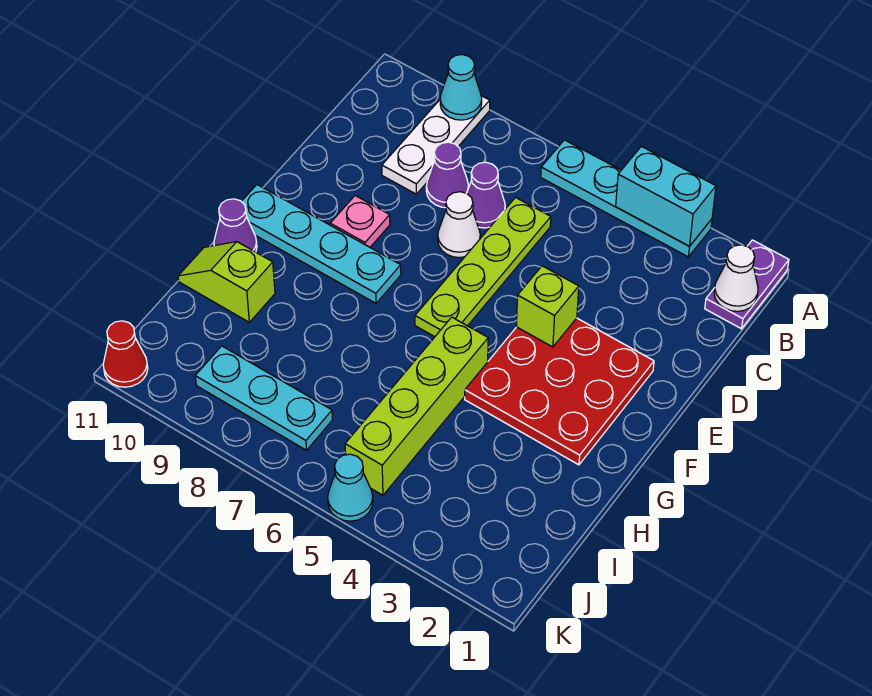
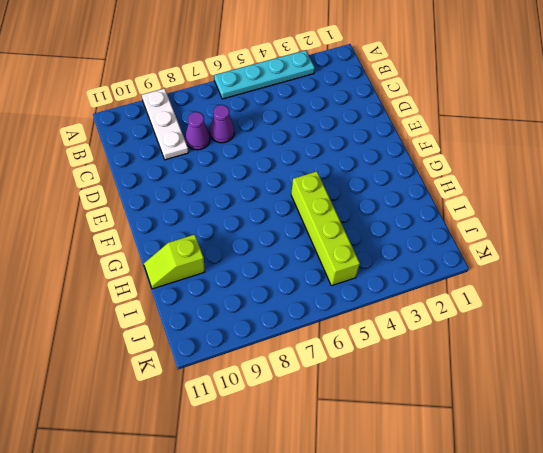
none -> purple 1x2 plate [705,240,789,329]
none -> lime 1x4 plate [415,198,551,337]
none -> white 1x1 cone [438,192,480,258]

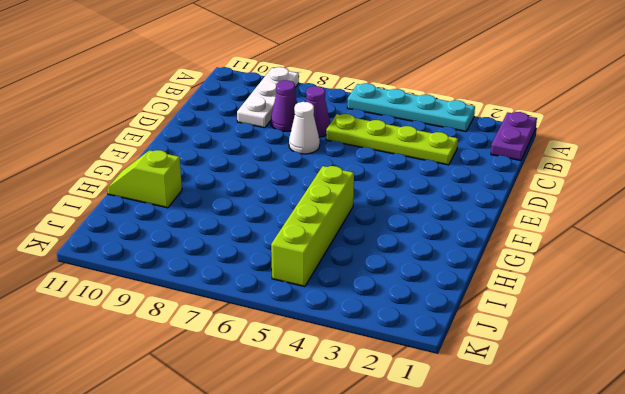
lime 1x4 plate [326,114,458,165] -> lime 1x4 plate turned to [415,198,551,337]
none -> red 3x3 plate [465,318,654,465]
none -> pink 1x1 plate [330,196,390,247]
none -> cyan 1x4 plate [241,185,401,303]

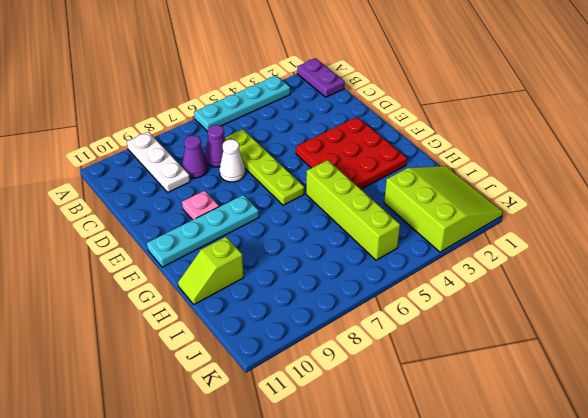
lime 3x3 slope [384,166,503,252] -> none
none -> purple 1x1 cone [214,199,257,252]
none -> cyan 1x3 plate [195,346,332,450]
none -> cyan 1x1 cone [328,454,373,521]

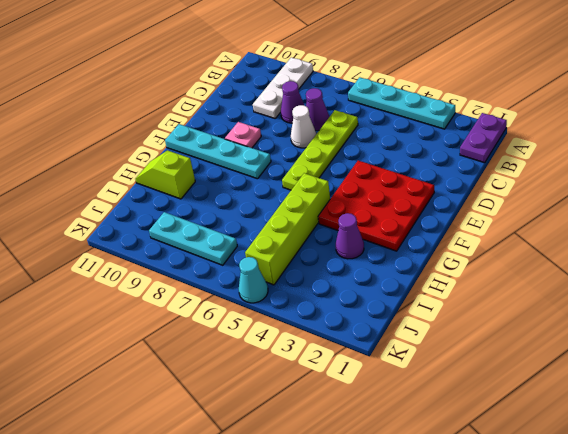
purple 1x1 cone [336,213,364,259] -> purple 1x1 cone moved to [214,199,257,252]
none -> red 1x1 cone [103,321,148,387]
none -> cyan 1x2 brick [616,146,716,246]
none -> cyan 1x1 cone [440,55,482,120]

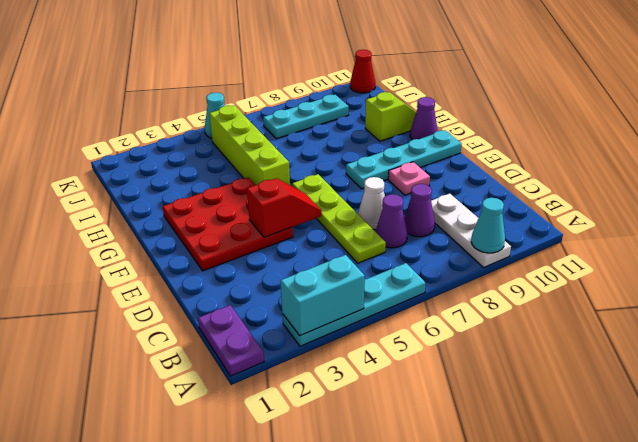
red 1x2 slope [247,178,322,237] -> lime 1x1 brick [516,266,579,347]
none -> white 1x1 cone [714,245,758,311]

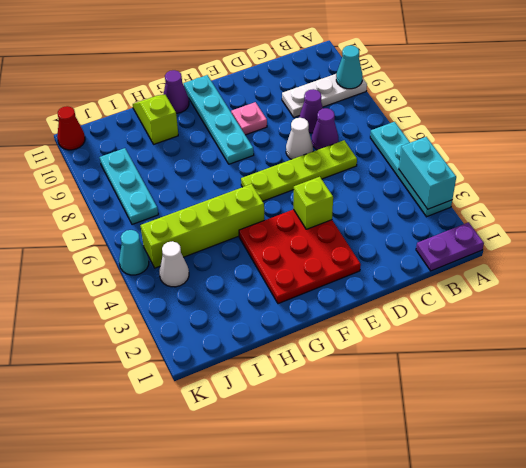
white 1x1 cone [159,241,189,287] -> white 1x1 cone moved to [714,245,758,311]

